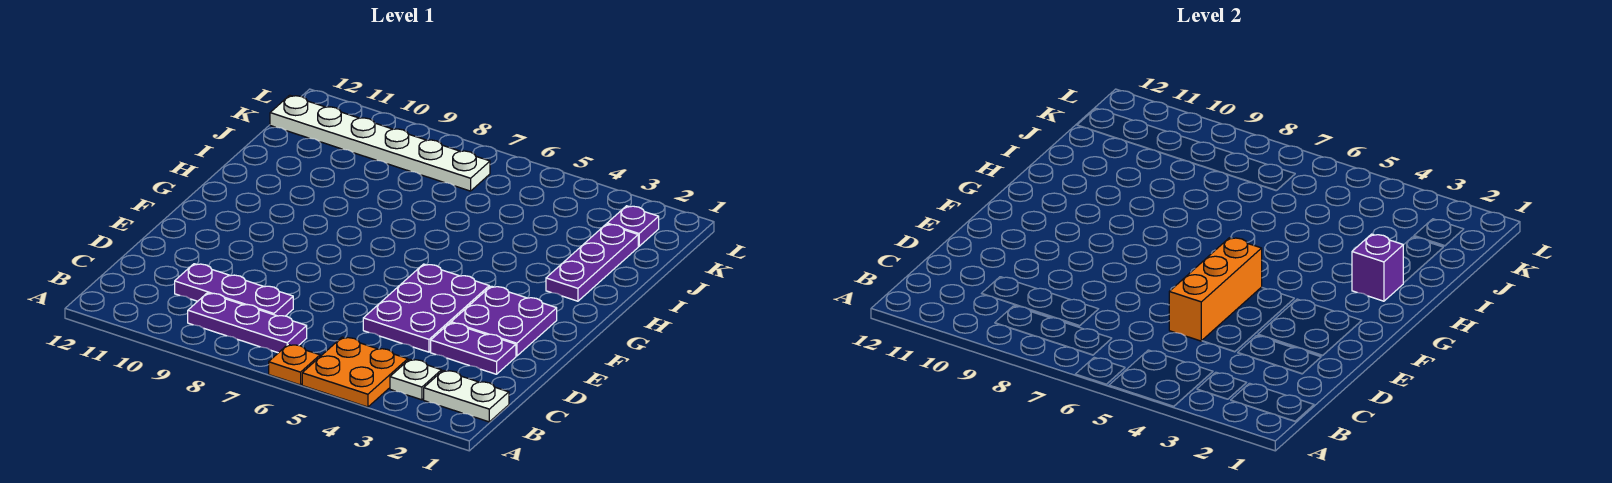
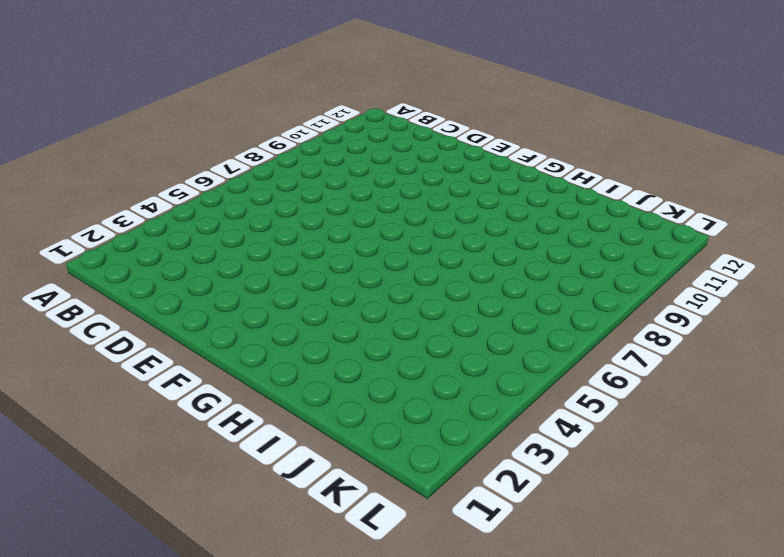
none -> orange 2x2 plate [302,337,408,407]
none -> orange 1x1 plate [269,345,320,385]
none -> white 1x2 plate [424,370,509,422]

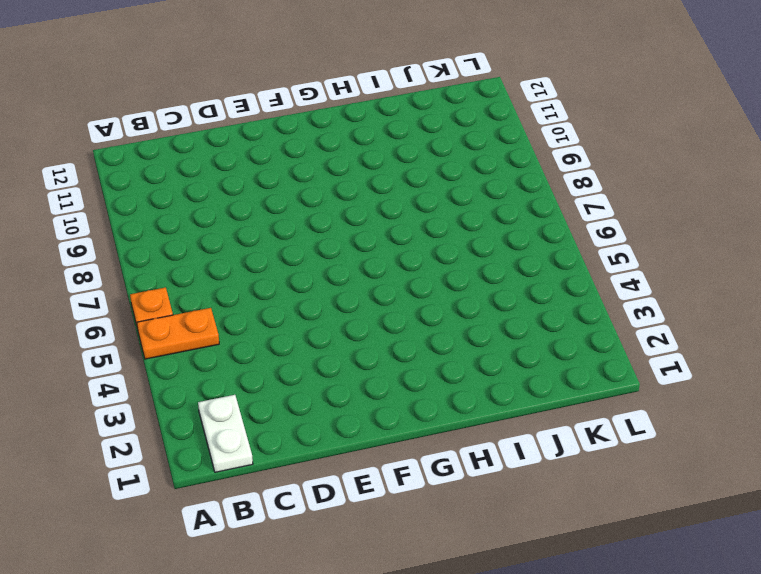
orange 1x2 plate [137,308,219,359] -> orange 2x2 plate [302,337,408,407]
none -> white 1x1 plate [390,359,441,400]
none -> purple 1x3 plate [188,293,307,353]
none -> purple 1x3 plate [175,264,293,316]

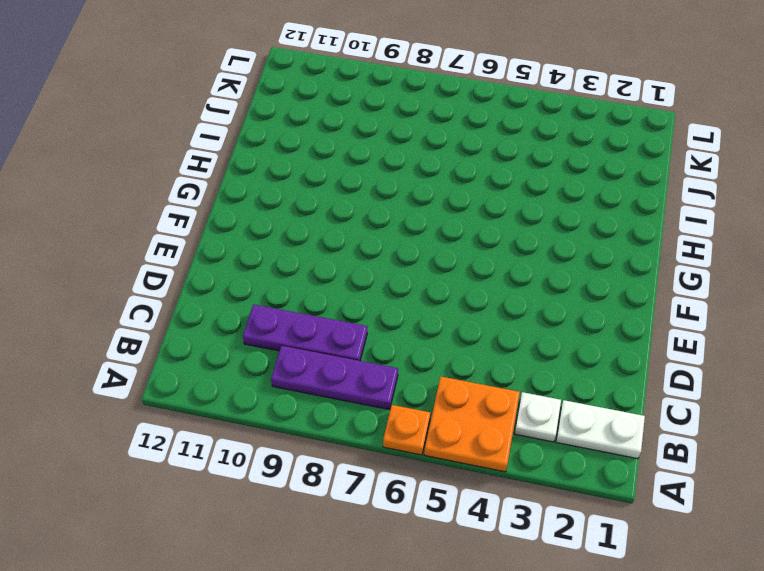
none -> purple 1x2 plate [431,323,516,374]
none -> purple 2x3 plate [363,264,489,352]
none -> purple 2x2 plate [451,286,557,356]

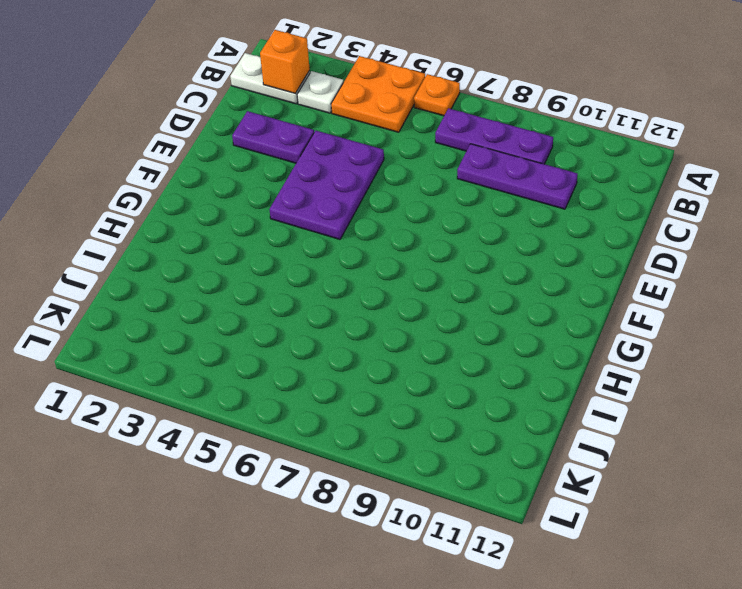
orange 1x1 brick [260,30,310,94] -> none
none -> purple 2x2 plate [451,286,557,356]
none -> purple 1x3 plate [546,224,638,301]
none -> purple 1x1 plate [607,206,659,246]

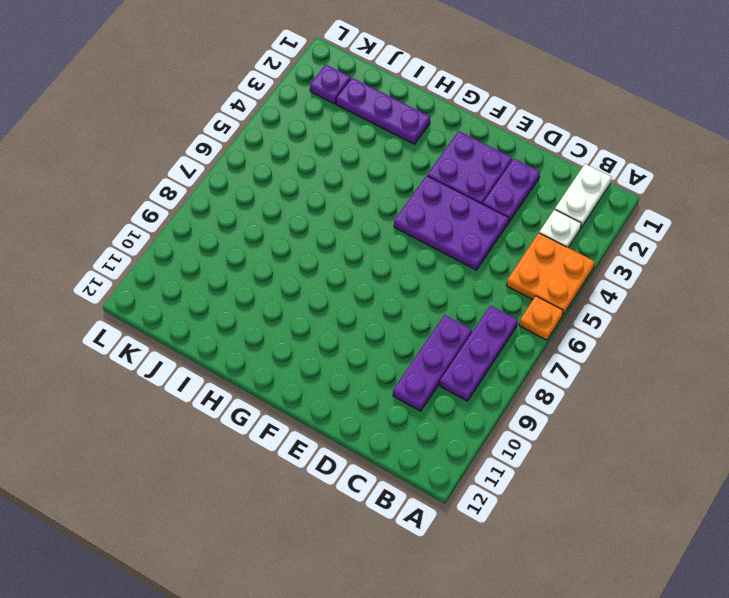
none -> white 1x6 plate [270,95,490,191]
none -> orange 1x3 brick [1169,238,1262,341]
none -> purple 1x1 brick [1352,234,1403,301]

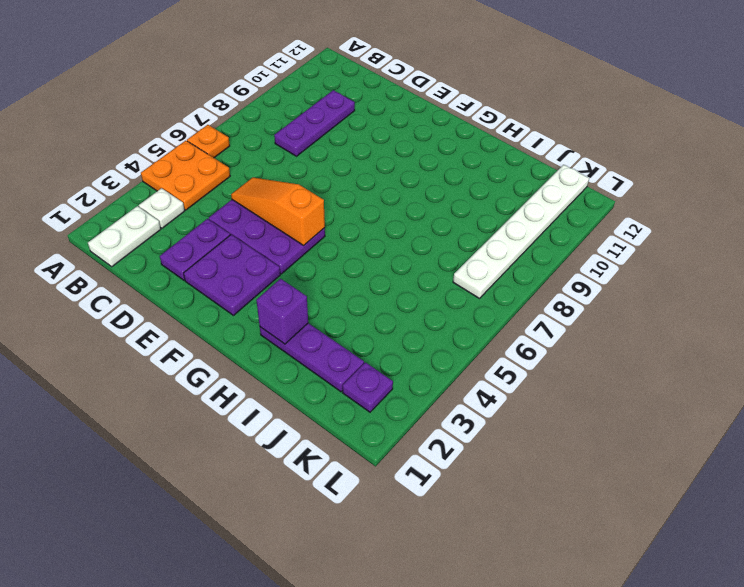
orange 1x3 slope [231,178,325,245] -> orange 1x3 brick [1169,238,1262,341]
none -> purple 1x3 plate [188,293,307,353]

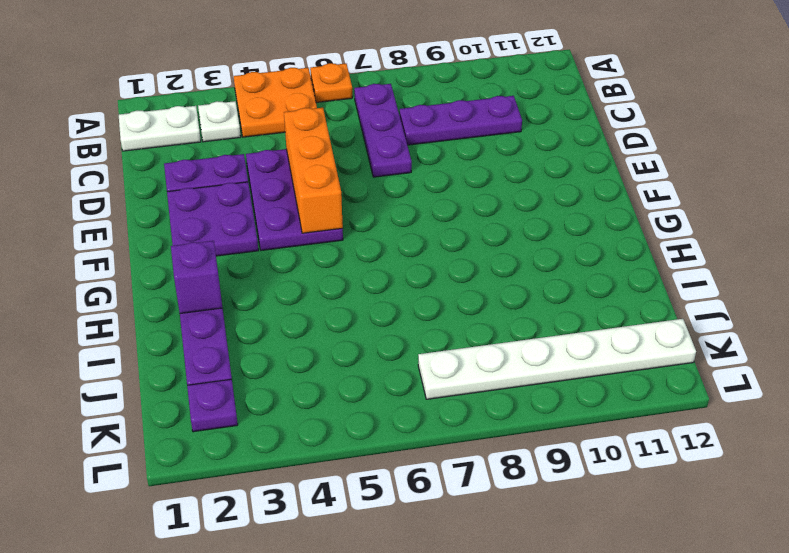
purple 1x3 plate [354,84,412,177] -> purple 1x3 plate turned to [188,293,307,353]

